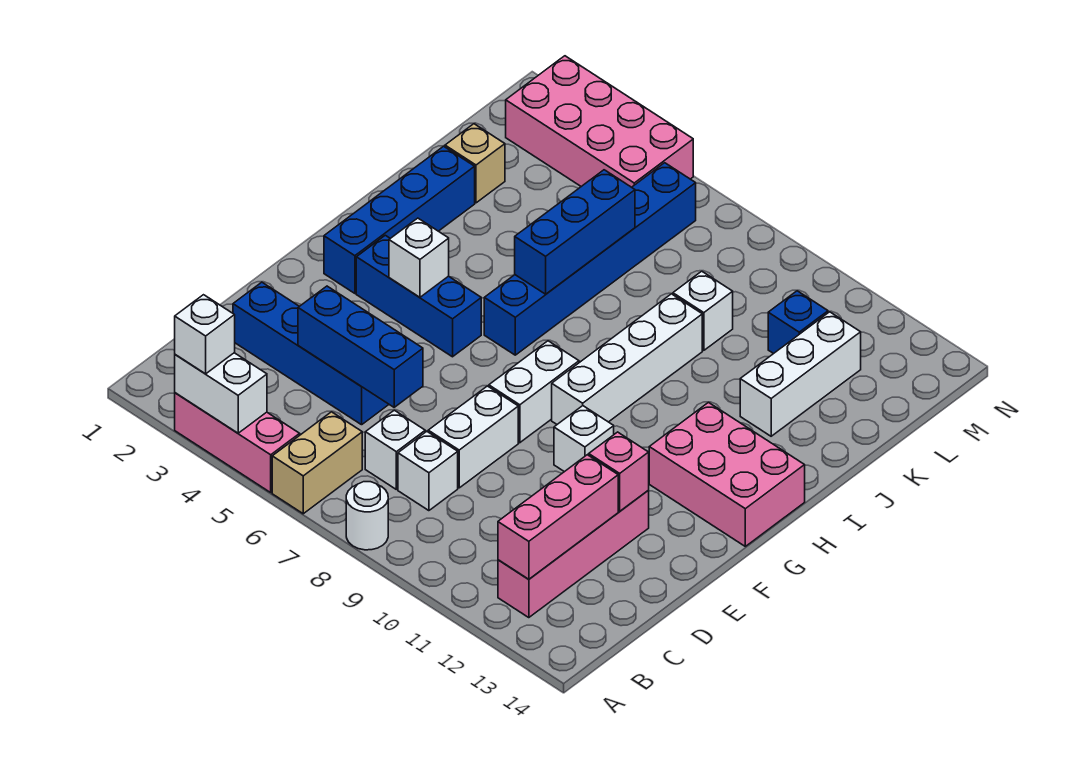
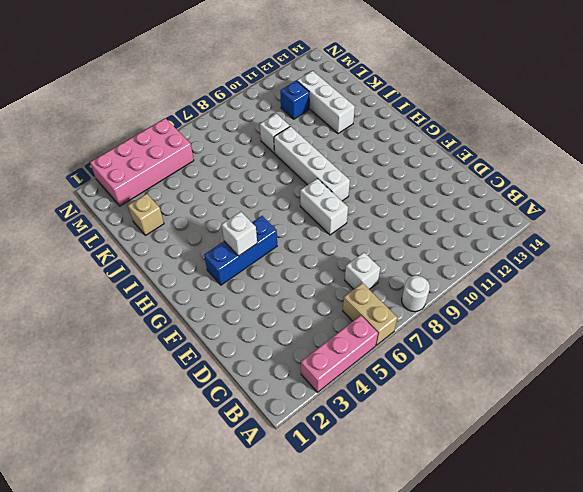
none -> pink 1x4 brick [498,491,649,618]
none -> white 1x1 brick [398,431,458,511]
none -> blue 1x4 brick [233,282,389,425]

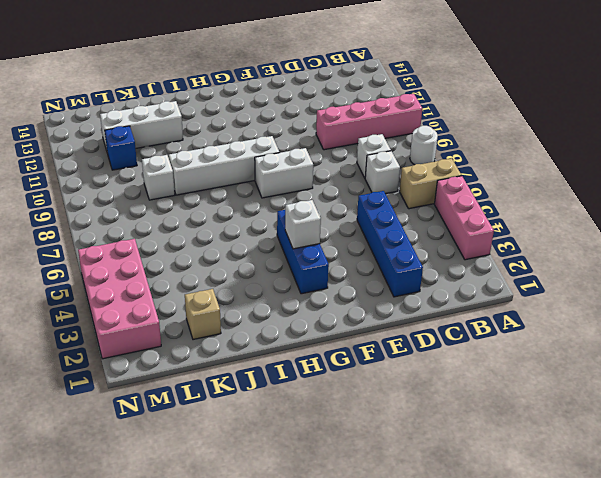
pink 1x4 brick [316,94,422,150] -> pink 1x4 brick moved to [498,491,649,618]
none -> white 1x2 brick [428,386,518,488]
none -> white 1x1 brick [554,406,614,472]
none -> blue 1x4 brick [324,146,475,293]

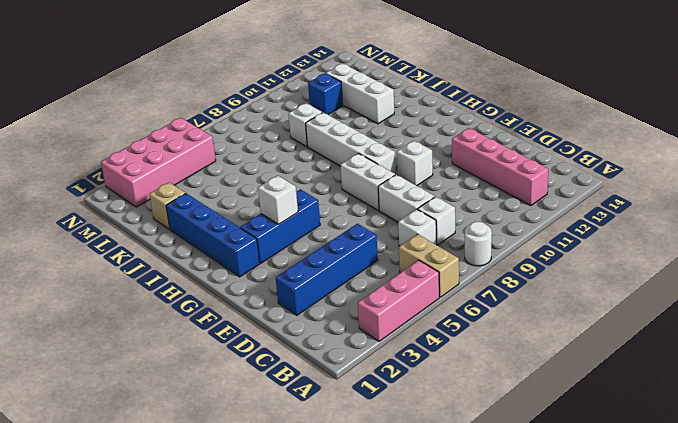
none -> pink 2x3 brick [649,403,805,546]
none -> blue 1x6 brick [484,163,696,355]
none -> white 1x2 brick [175,353,267,433]

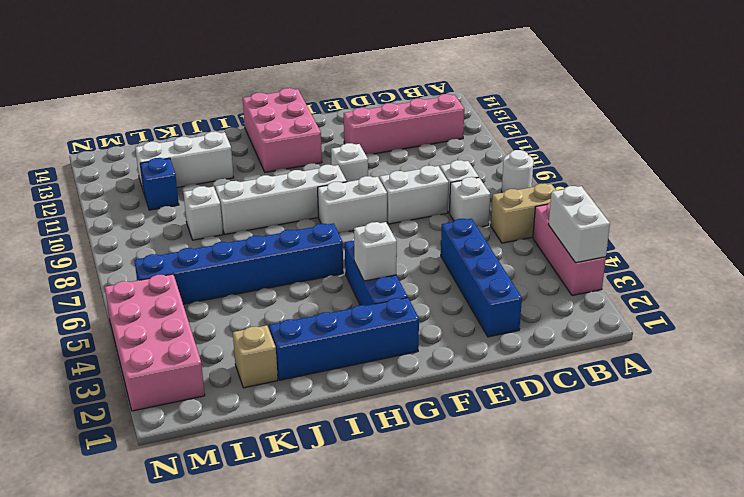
none -> pink 1x3 brick [498,455,618,579]
none -> blue 1x3 brick [298,286,423,407]
none -> pink 1x1 brick [589,432,649,511]

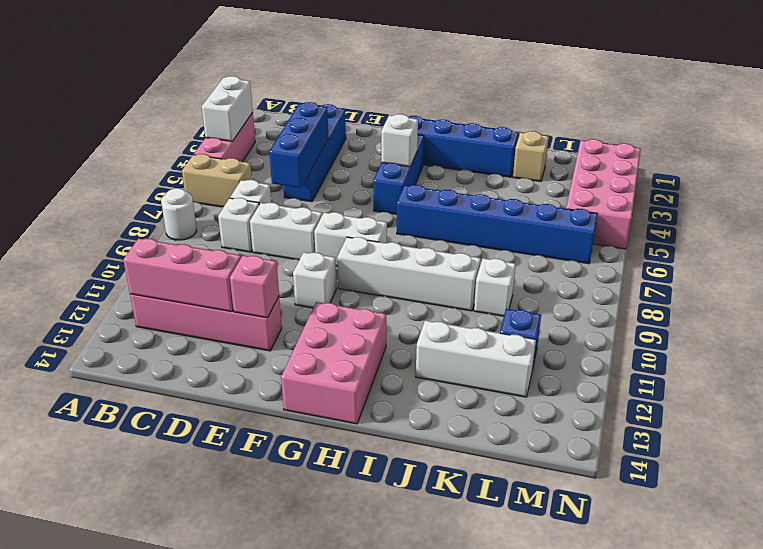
none -> blue 1x3 brick [515,170,635,294]
none -> white 1x1 brick [175,295,235,374]

